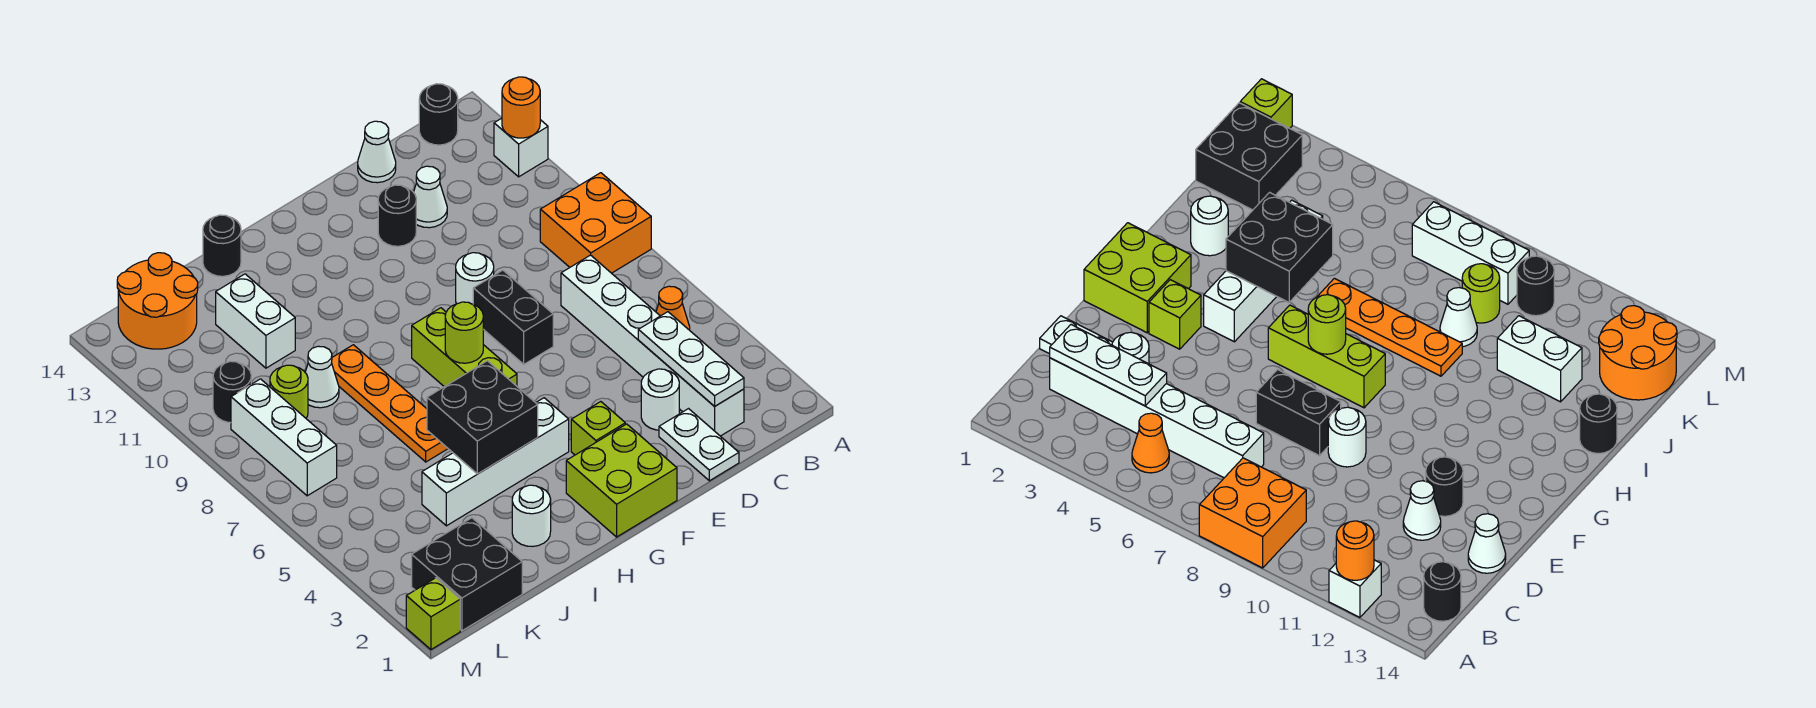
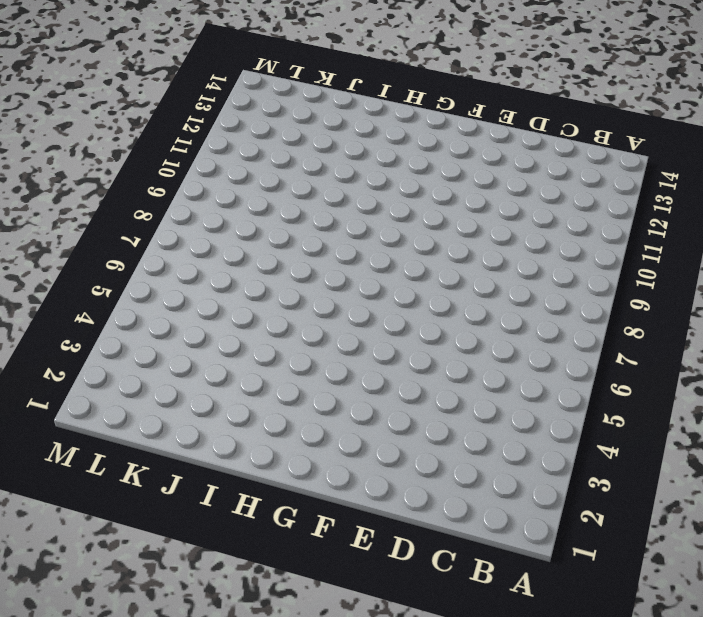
none -> orange 2x2 brick [540,173,651,273]
none -> white 1x1 brick [494,118,548,177]
none -> orange 1x1 cone [656,286,690,330]
none -> black 1x1 round brick [419,84,458,145]

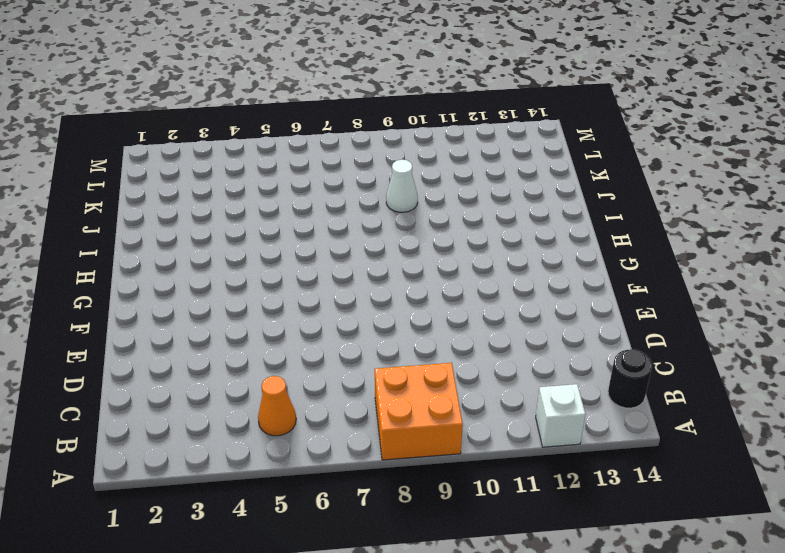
none -> white 1x6 brick [561,255,744,436]
none -> white 1x2 plate [659,409,739,481]
none -> white 1x1 round brick [641,369,679,430]
none -> white 1x1 cone [414,166,447,228]

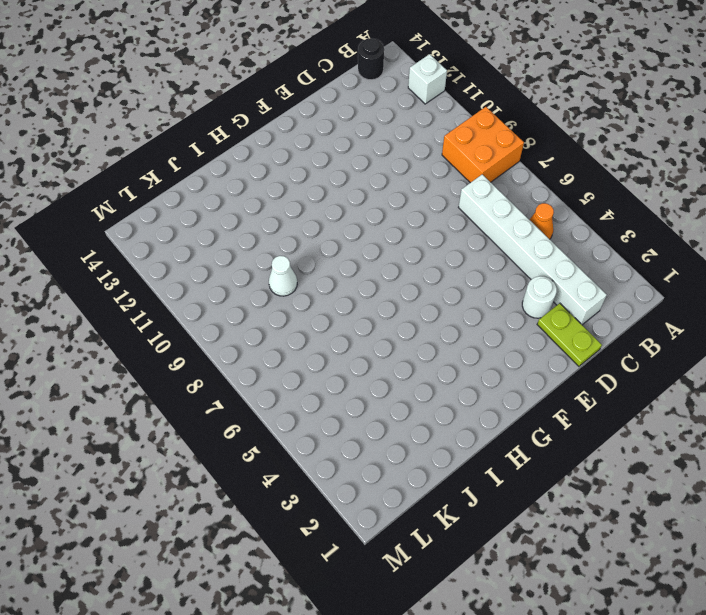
lime 1x2 plate [537,303,602,366] -> white 1x2 plate [659,409,739,481]
none -> white 1x1 cone [414,166,447,228]
none -> white 1x1 cone [358,121,396,183]
none -> black 1x2 brick [473,270,553,364]
none -> white 1x1 round brick [456,253,494,304]

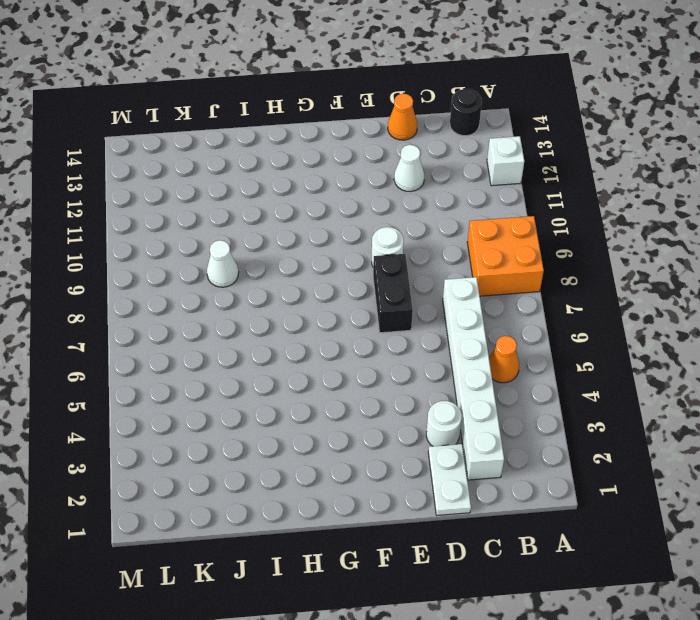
orange 1x1 cone [388,94,417,140] -> white 1x1 cone [358,121,396,183]
none -> black 1x1 round brick [378,185,416,246]
none -> lime 2x2 brick [566,424,677,537]
none -> lime 1x1 brick [571,402,625,455]
none -> white 1x4 brick [422,398,569,526]

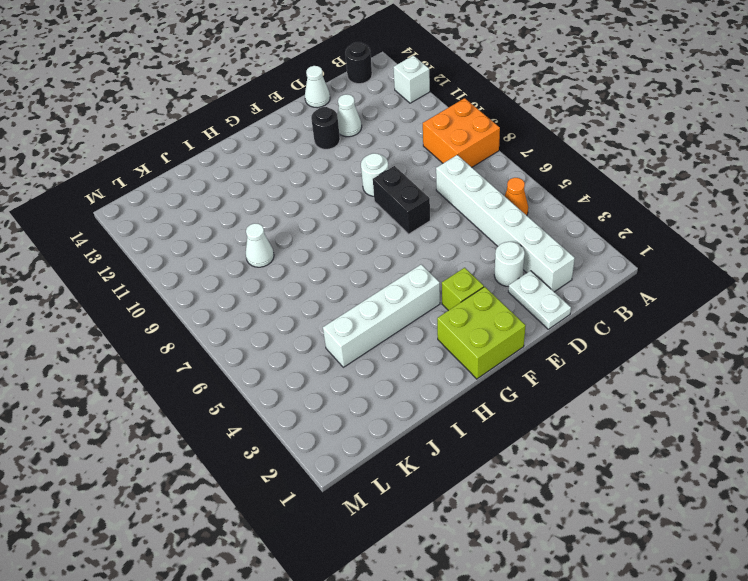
none -> lime 1x3 brick [412,308,517,387]
none -> white 1x1 round brick [512,485,551,546]
none -> orange 1x4 plate [332,345,448,462]
none -> black 1x1 round brick [203,215,241,276]

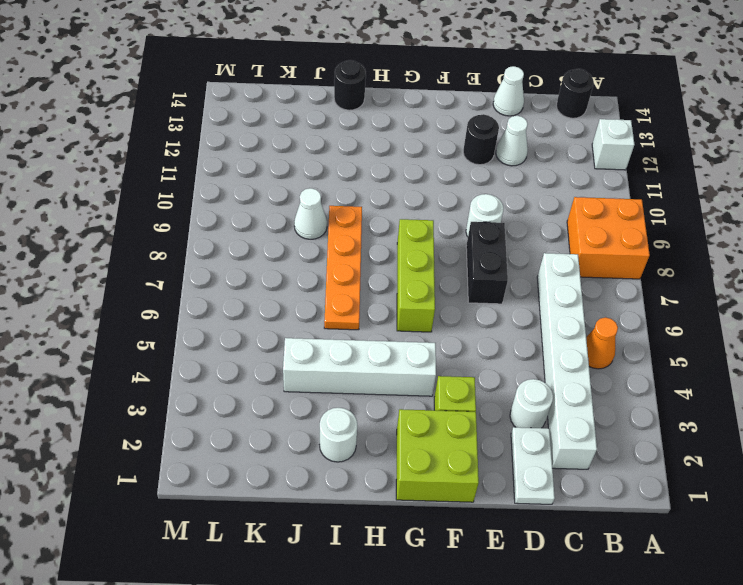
none -> white 1x2 brick [216,274,295,368]
none -> black 2x2 brick [412,518,522,631]
none -> lime 1x1 round brick [270,365,308,418]
none -> orange 2x2 round brick [117,253,198,349]

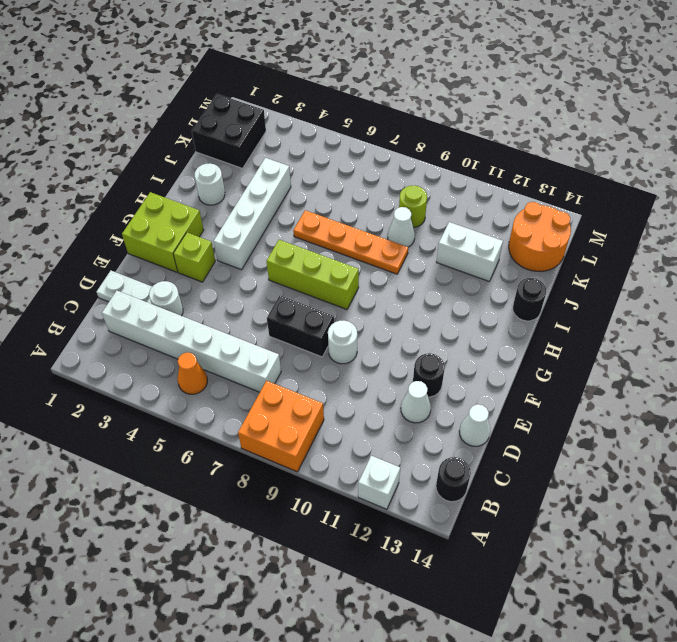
none -> white 1x3 brick [231,379,337,496]
none -> black 1x1 round brick [213,361,251,423]
none -> lime 1x1 brick [406,578,460,649]
none -> orange 1x1 round brick [502,77,540,138]

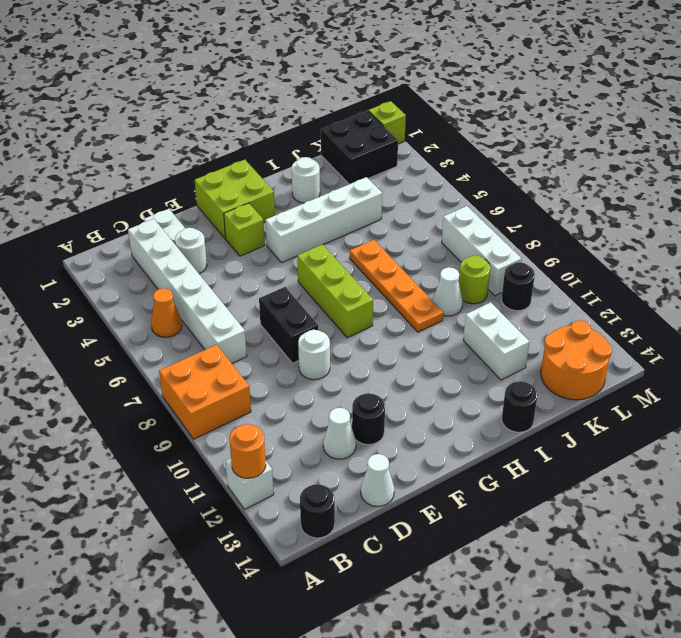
none -> white 1x3 plate [638,312,744,406]
none -> lime 1x1 round brick [445,302,483,363]
none -> black 2x2 brick [427,361,538,474]

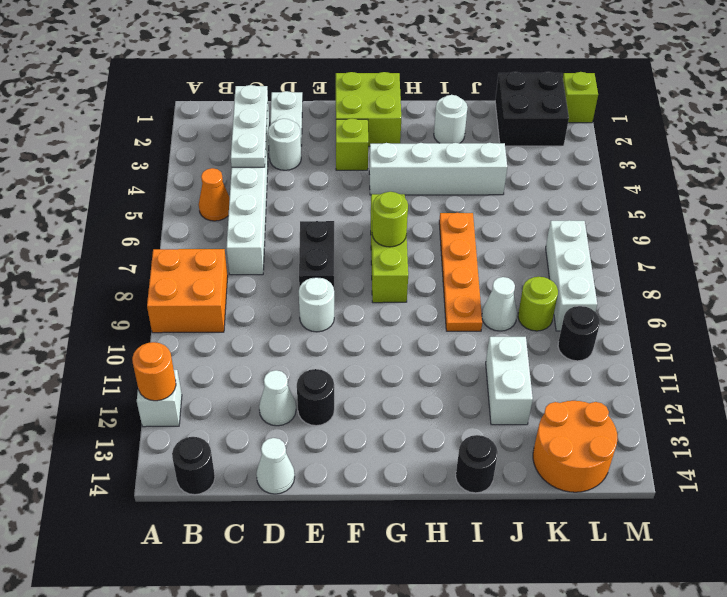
none -> black 2x2 brick [427,361,538,474]

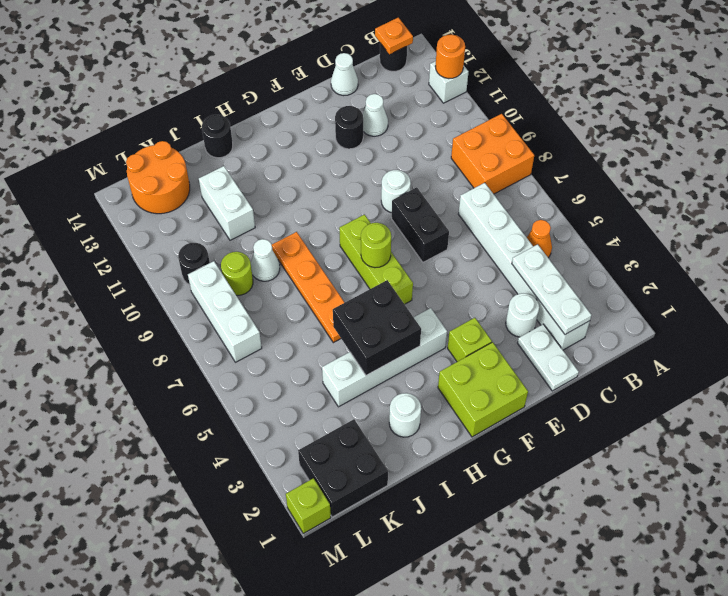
orange 1x1 plate [375,17,413,54] -> none

